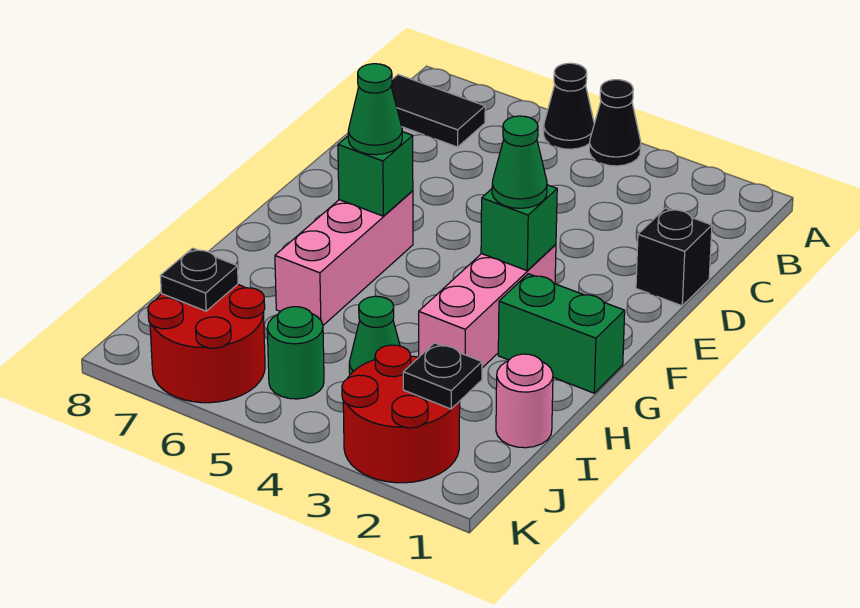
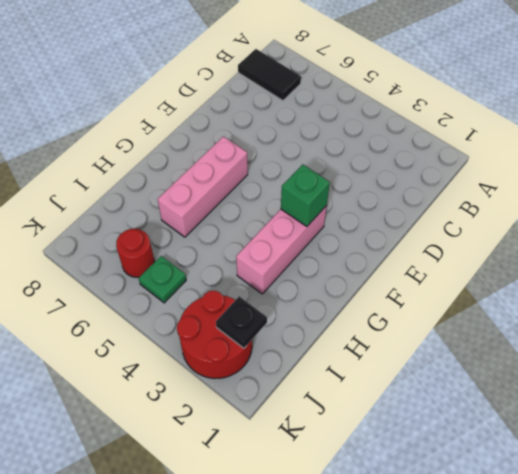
green 1x1 plate [139,256,186,303] -> green 1x1 round brick [267,307,324,399]
red 1x1 round brick [116,229,154,277] -> red 2x2 round brick [148,284,265,403]
none -> black 1x1 cone [589,80,641,166]
none -> black 1x1 cone [544,63,594,149]
none -> black 1x1 brick [636,208,712,306]

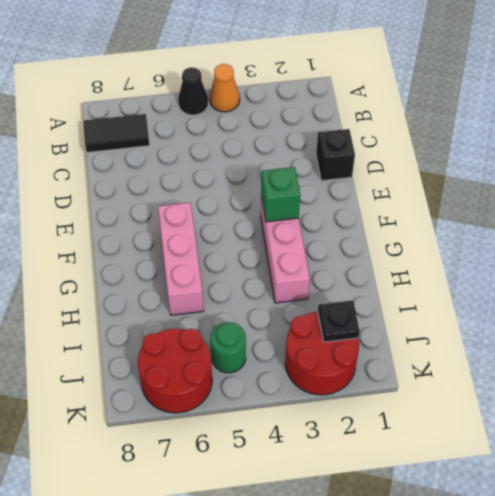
orange 1x1 cone [210,64,240,112] -> black 1x1 cone [589,80,641,166]
none -> green 1x2 brick [498,274,625,393]
none -> pink 1x1 round brick [496,354,553,448]
none -> green 1x1 cone [349,296,400,374]

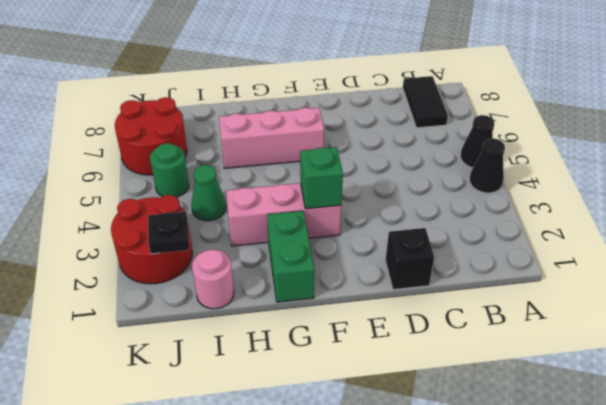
none -> green 1x1 brick [338,132,413,216]
none -> black 1x1 plate [160,248,238,311]
none -> green 1x1 cone [492,116,547,208]

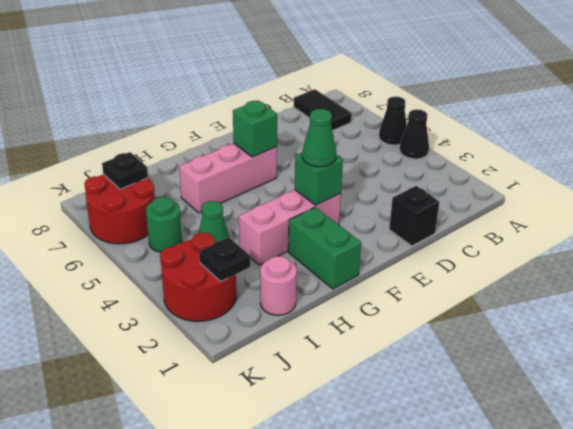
none -> green 1x1 cone [348,64,402,155]

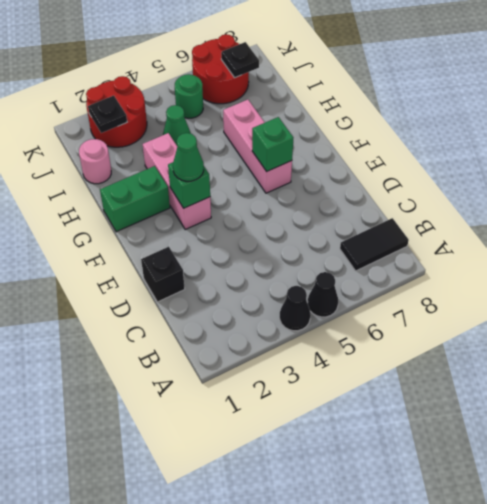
none -> green 1x1 cone [348,64,402,155]

